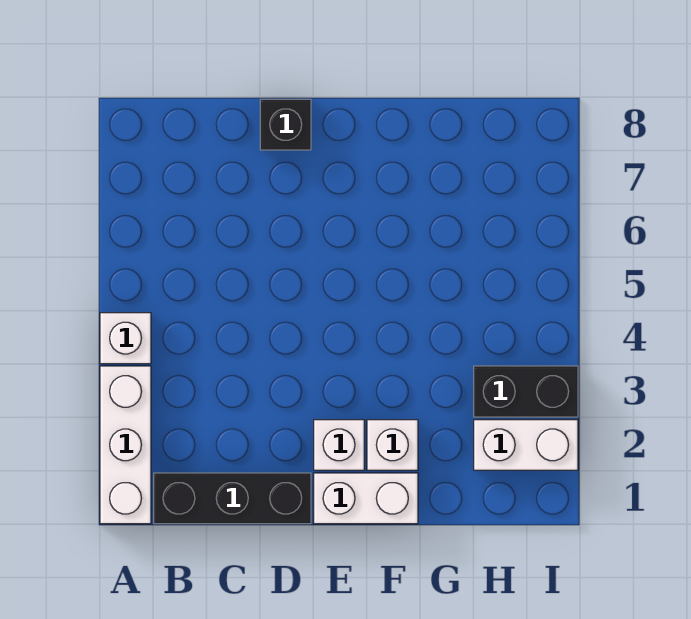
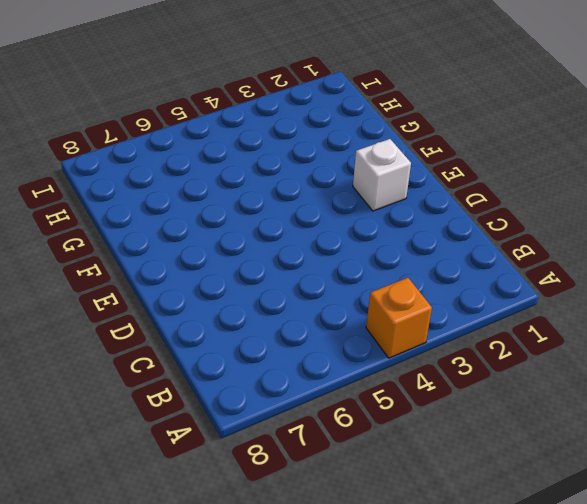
orange 1x1 brick [366,278,432,358] -> white 1x1 brick [100,313,151,364]
none -> white 1x3 brick [100,366,151,524]
none -> black 1x3 brick [154,473,311,524]

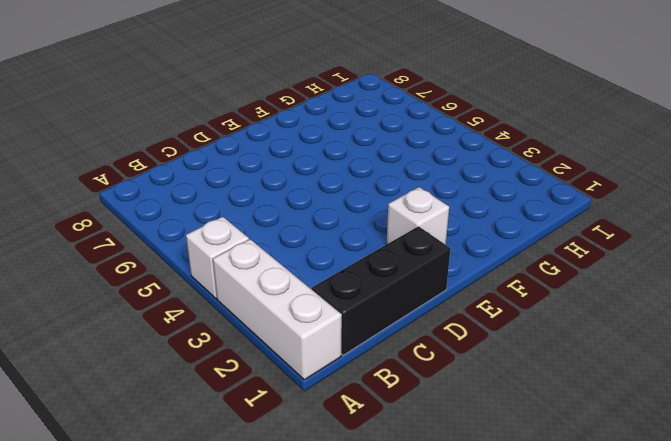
none -> black 1x1 brick [260,99,311,150]
none -> white 1x2 brick [314,473,418,524]

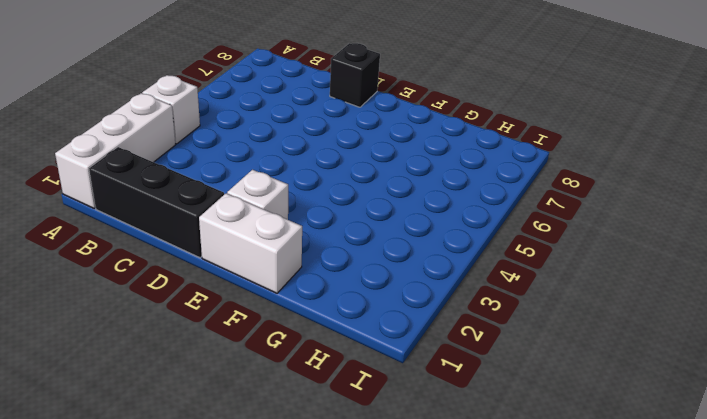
none -> white 1x1 brick [367,420,418,470]
none -> white 1x2 brick [474,420,578,470]

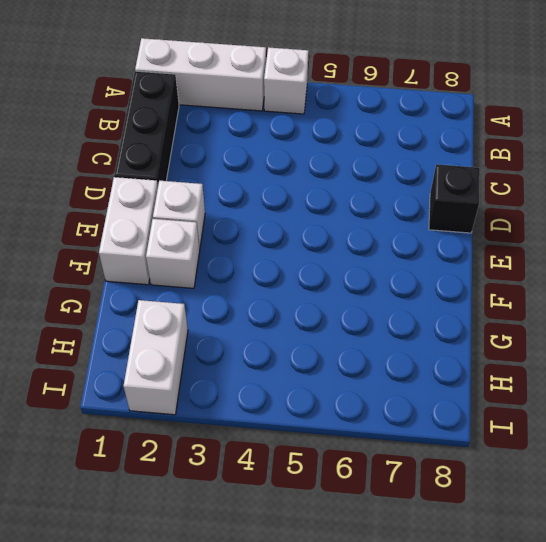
none -> black 1x2 brick [474,366,578,417]

